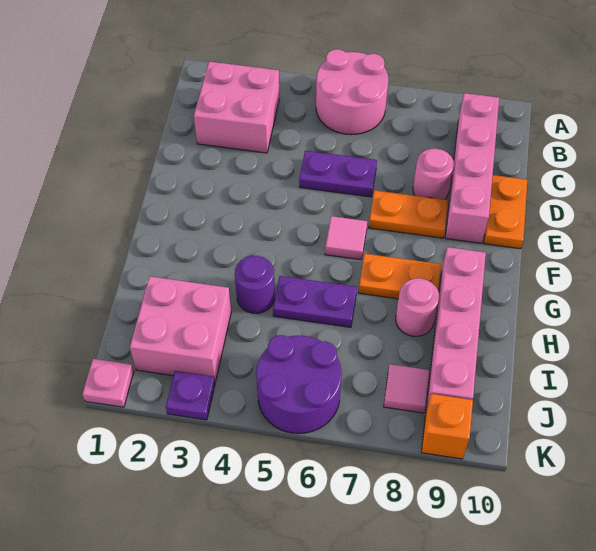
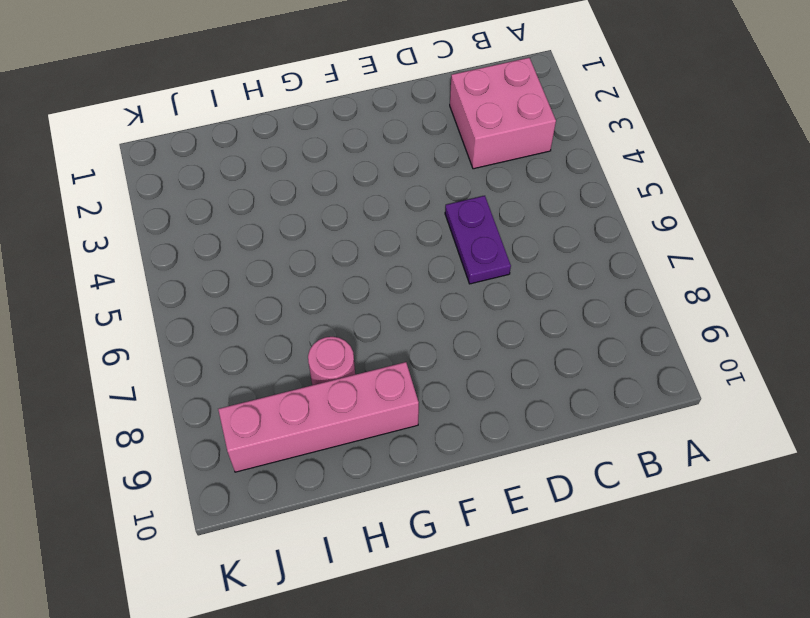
none -> pink 2x2 round brick [316,49,388,135]
none -> pink 1x4 brick [445,93,499,243]
none -> pink 1x1 round brick [413,149,454,199]

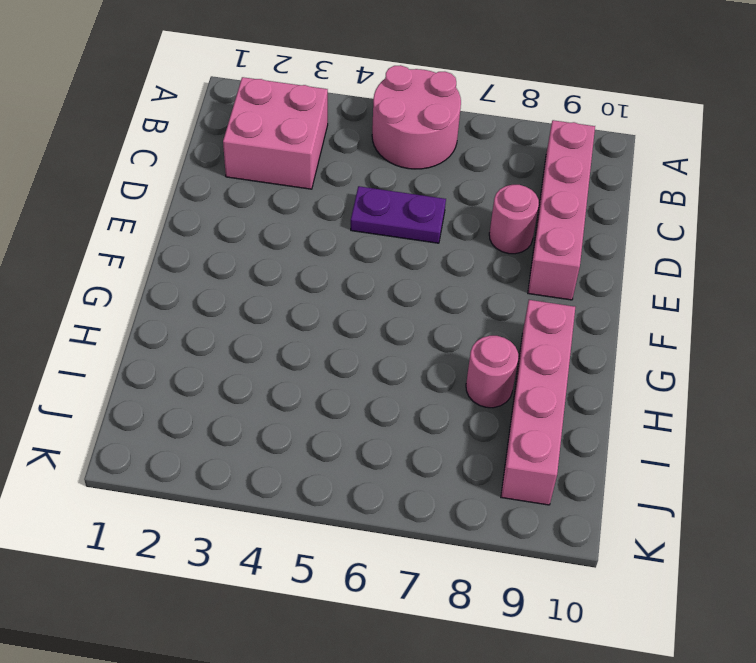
none -> orange 1x2 plate [484,175,527,249]
none -> orange 1x2 plate [369,190,448,238]
none -> pink 1x1 tile [325,216,367,260]

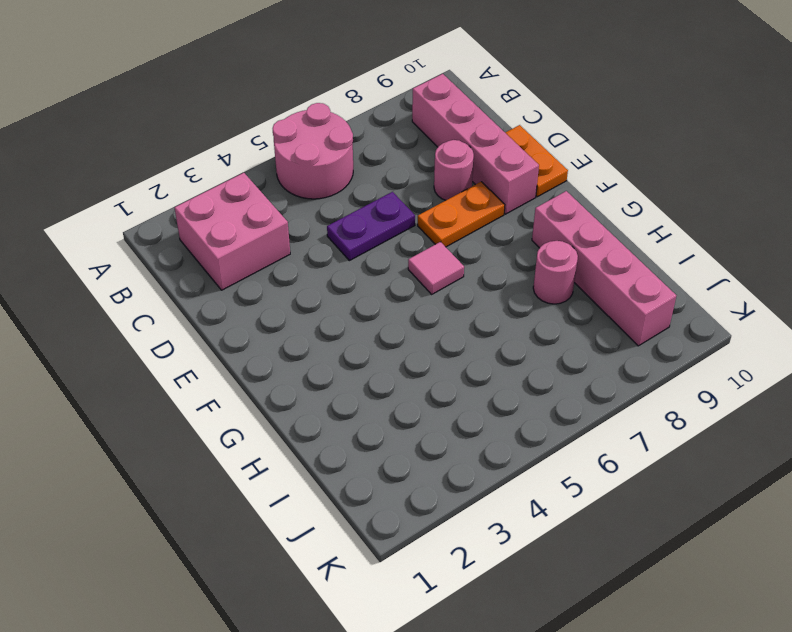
none -> orange 1x2 plate [359,254,441,299]
none -> purple 1x1 round brick [235,256,275,313]
none -> purple 1x2 plate [273,276,357,327]

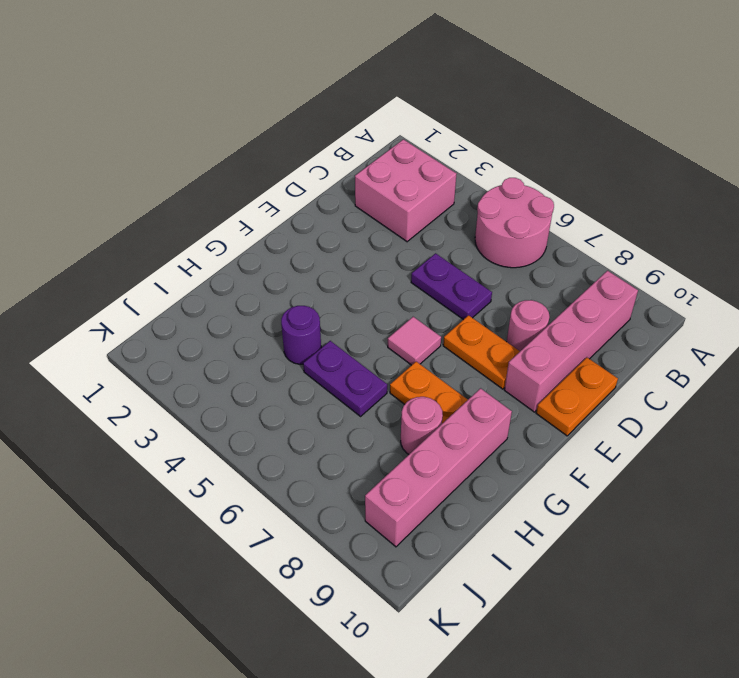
none -> pink 2x2 brick [130,276,231,382]
none -> purple 2x2 round brick [256,335,342,434]
none -> pink 1x1 tile [384,364,429,413]

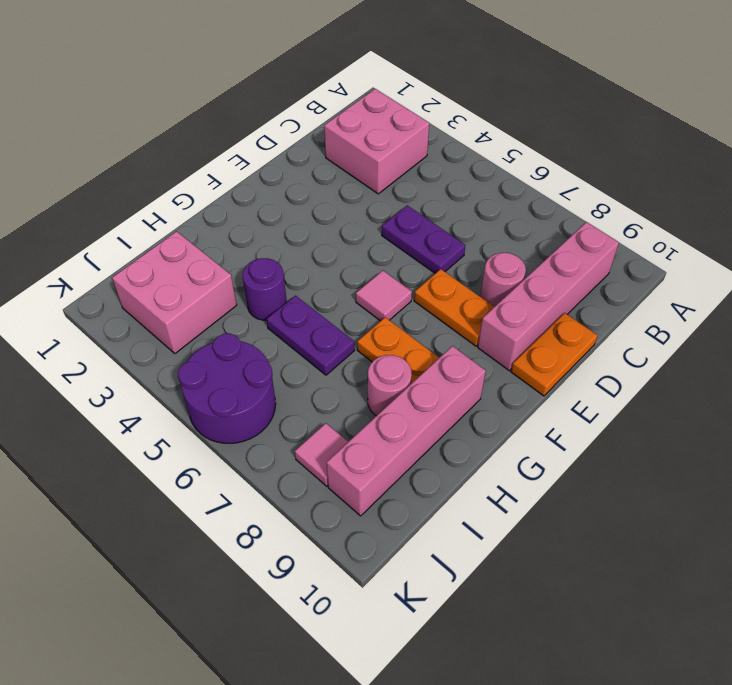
none -> pink 2x2 round brick [316,49,388,135]
none -> pink 1x1 plate [82,359,134,407]
none -> purple 1x1 plate [166,371,215,420]

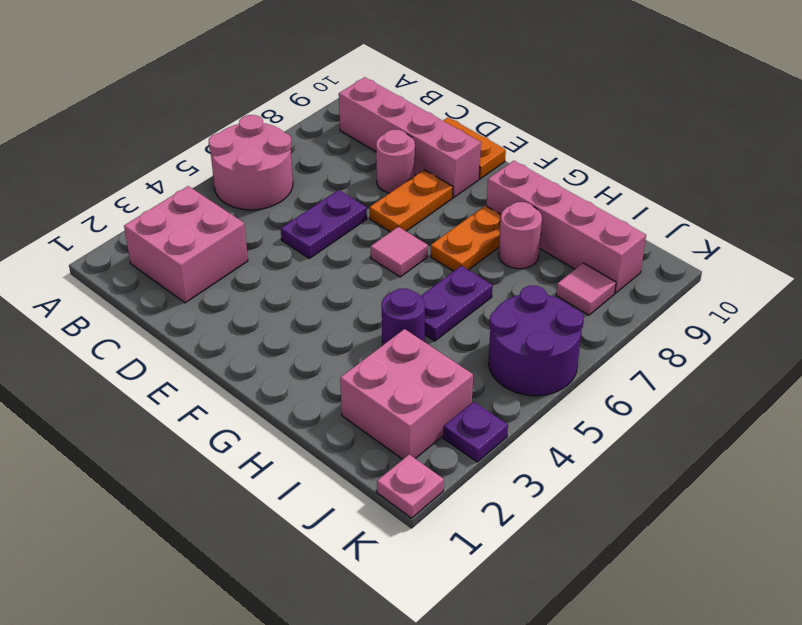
none -> orange 1x1 brick [421,394,473,459]

